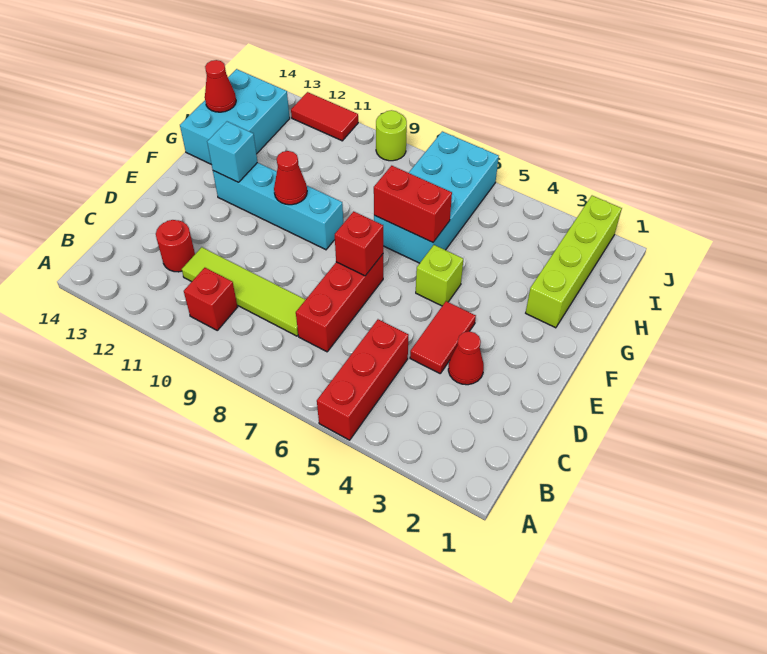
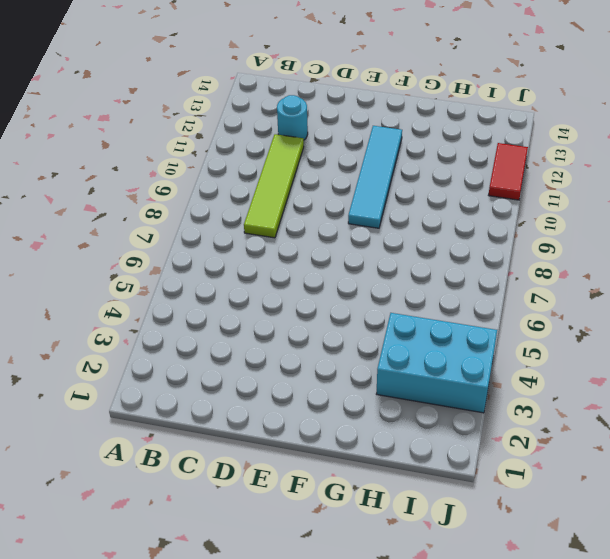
cyan 1x1 round brick [277,95,308,140] -> red 1x1 round brick [156,220,195,272]
cyan 1x4 tile [348,126,402,228] -> cyan 1x4 brick [213,163,343,250]
cyan 2x3 brick [377,313,497,413] -> cyan 2x3 brick moved to [180,69,290,164]
none -> red 1x3 brick [317,319,408,440]
none -> red 1x1 brick [184,268,237,330]
none -> red 1x3 brick [296,254,383,352]

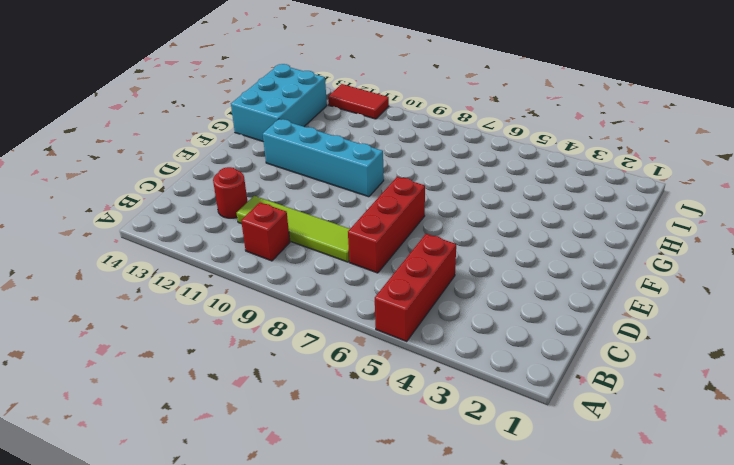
none -> red 1x1 cone [448,331,484,385]
none -> red 1x2 tile [410,301,476,373]
none -> lime 1x1 brick [416,245,463,306]

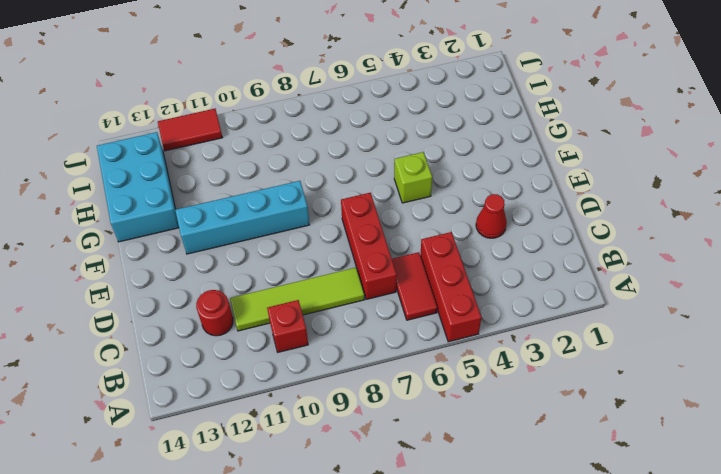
red 1x2 tile [392,252,437,320] -> red 1x2 tile moved to [410,301,476,373]
none -> lime 1x4 brick [526,196,622,328]
none -> cyan 2x4 brick [374,131,499,263]
none -> lime 1x1 round brick [376,110,407,161]

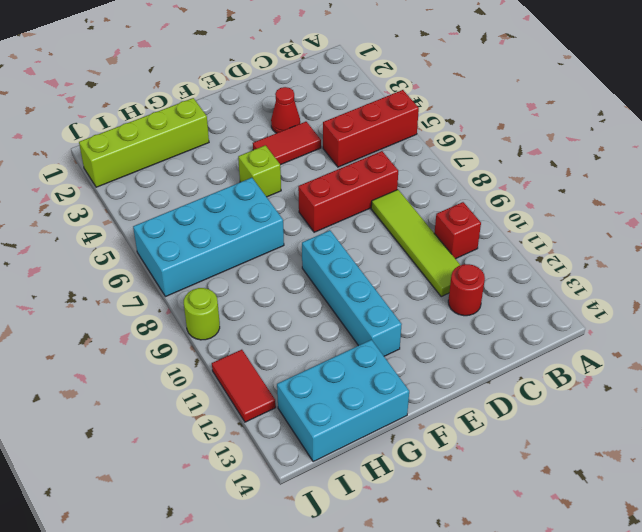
none -> red 1x1 brick [335,211,383,276]
none -> red 1x1 cone [274,151,307,205]
none -> cyan 1x1 brick [207,121,257,182]

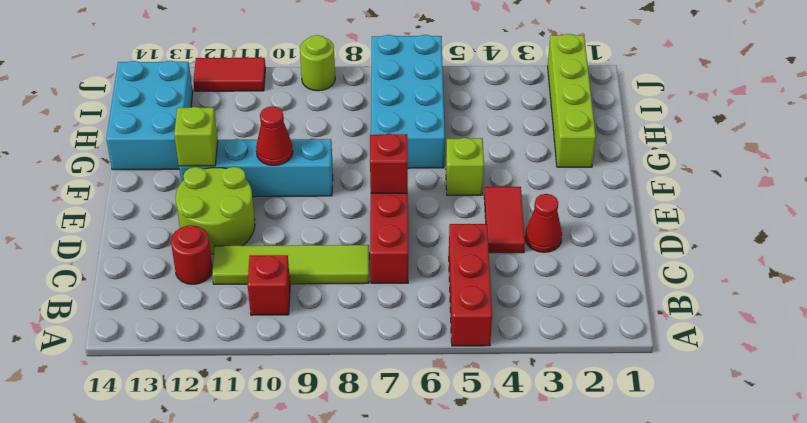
lime 2x2 round brick [176,167,255,254] -> none
lime 1x1 brick [174,107,218,166] -> cyan 1x1 brick [207,121,257,182]
none -> red 1x2 brick [374,166,452,242]
none -> red 1x1 cone [205,60,236,112]

